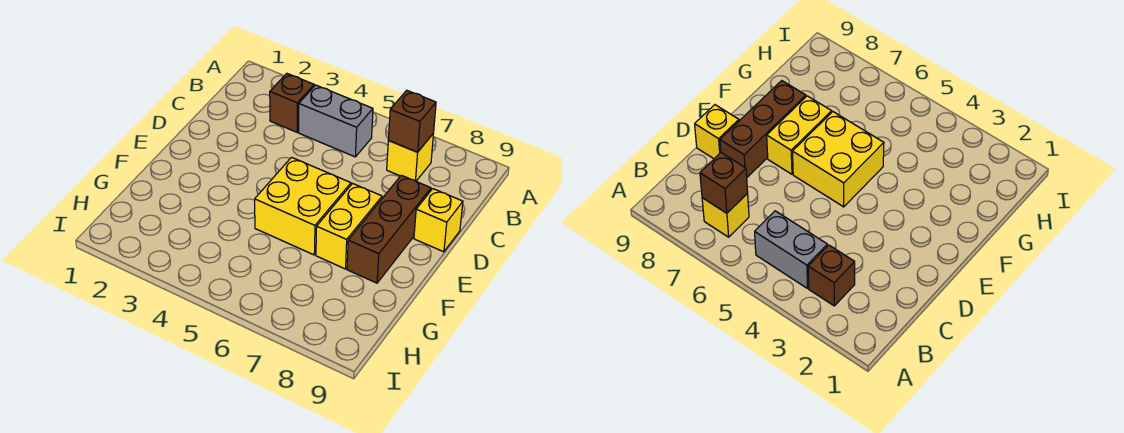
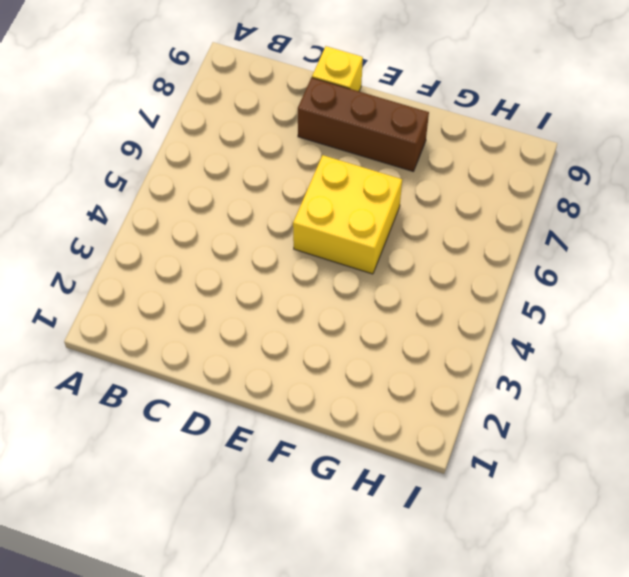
none -> brown 1x1 brick [270,74,314,132]
none -> grey 1x2 brick [299,85,373,157]

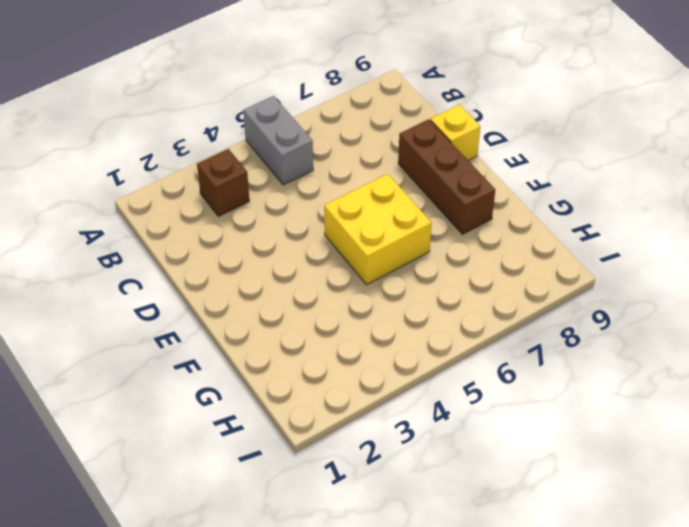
grey 1x2 brick [243,96,313,185] -> grey 1x2 brick turned to [299,85,373,157]
none -> yellow 1x1 brick [387,133,434,181]
none -> yellow 1x2 brick [316,184,382,269]

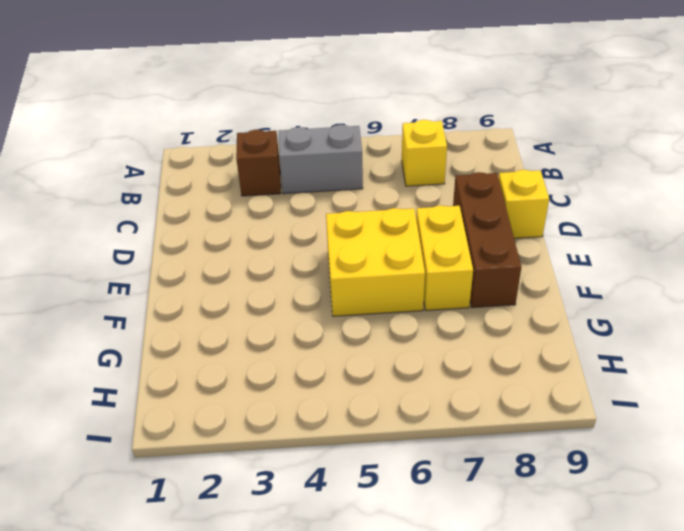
none -> brown 1x1 brick [388,90,436,152]

